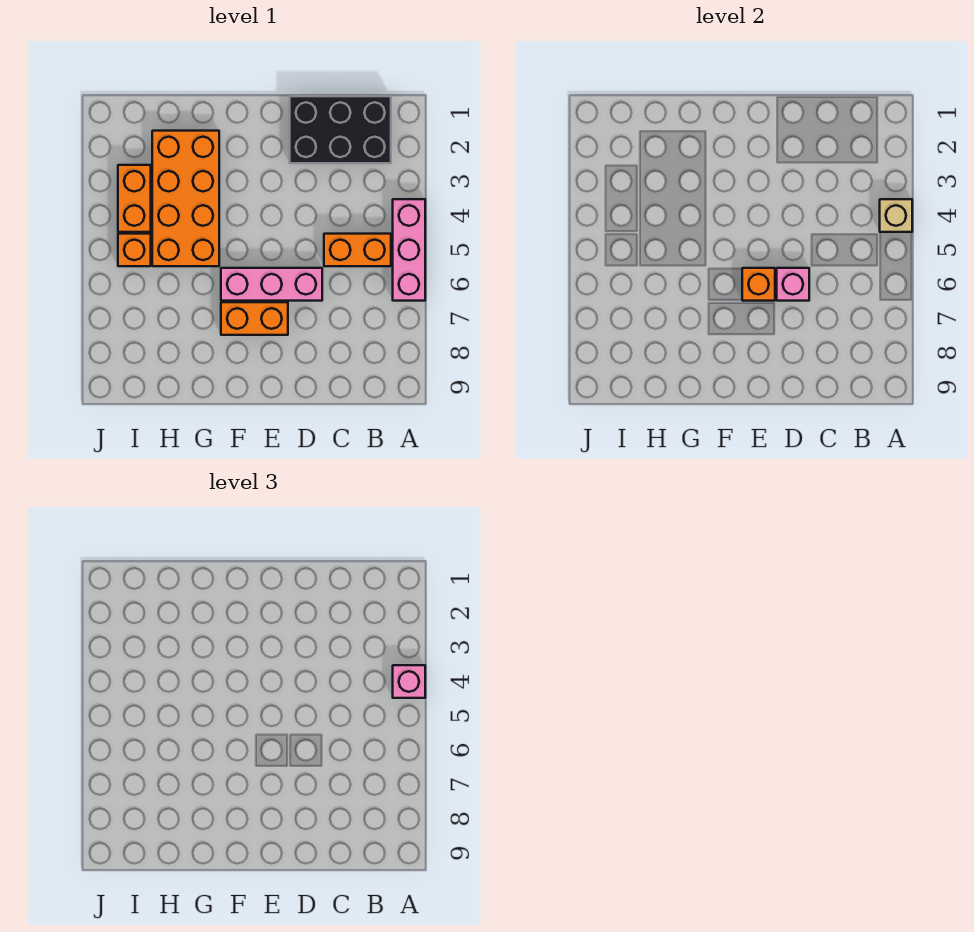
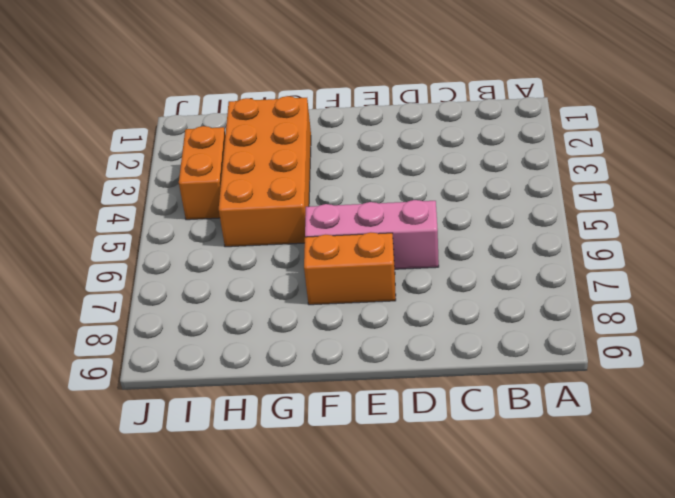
none -> pink 1x3 brick [393,199,425,301]
none -> black 2x3 brick [290,96,391,163]
none -> orange 1x2 brick [324,234,391,266]

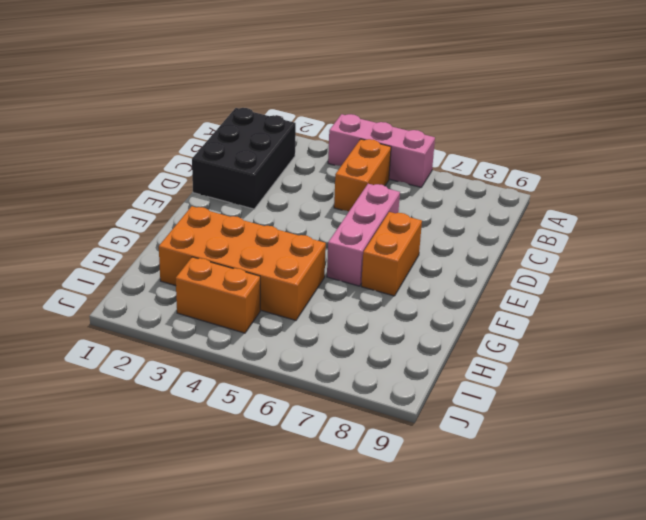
none -> orange 1x1 brick [118,234,151,266]
none -> tan 1x1 brick [880,199,912,232]
none -> pink 1x1 brick [777,268,809,301]

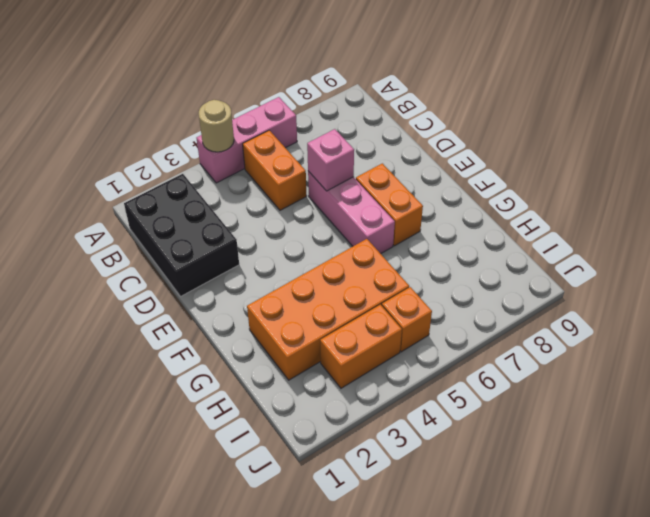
tan 1x1 round brick [199,100,234,152] -> tan 1x1 brick [880,199,912,232]
none -> orange 1x1 brick [742,268,775,301]
none -> pink 1x1 brick [393,665,425,698]

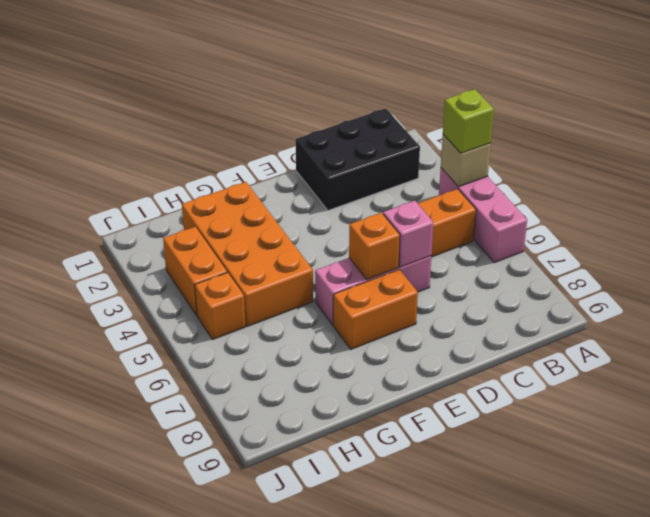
lime 1x1 brick [443,89,494,153] -> pink 1x1 brick [393,665,425,698]

